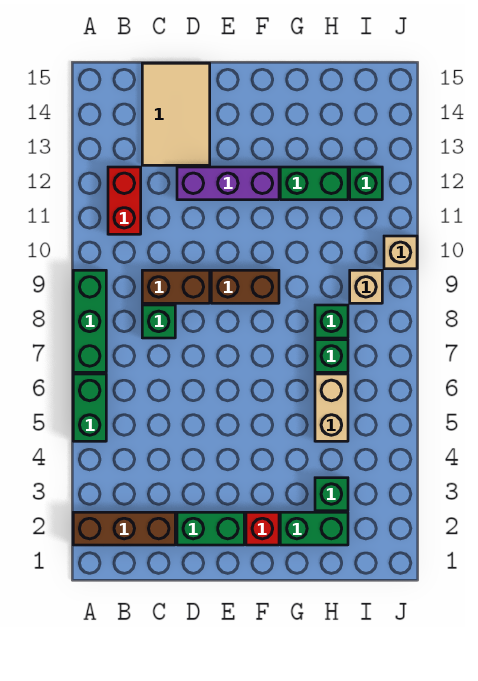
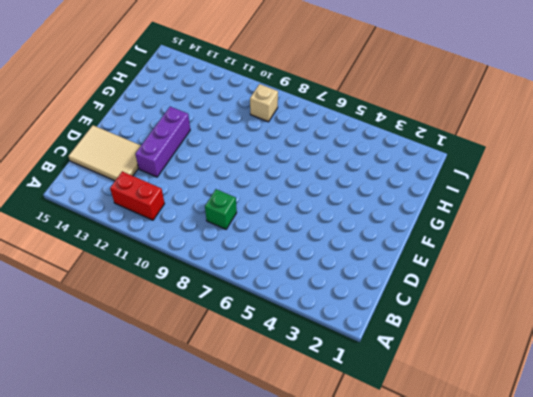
none -> brown 1x3 brick [73,512,175,545]
none -> green 1x2 brick [73,374,106,441]
none -> green 1x3 brick [73,270,106,372]

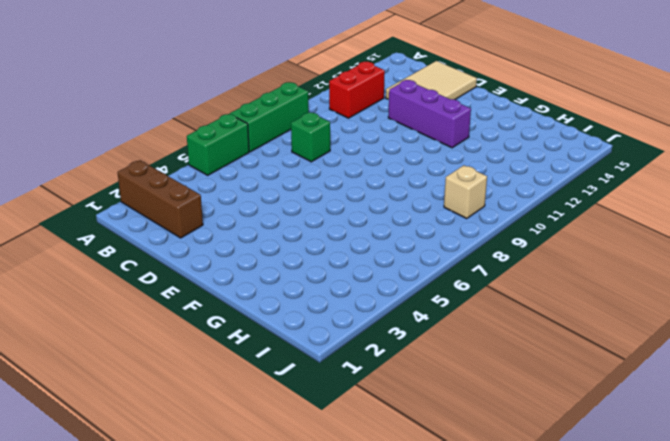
none -> brown 1x2 brick [142,270,210,303]
none -> green 1x2 brick [177,512,244,545]
none -> brown 1x2 brick [211,270,279,303]

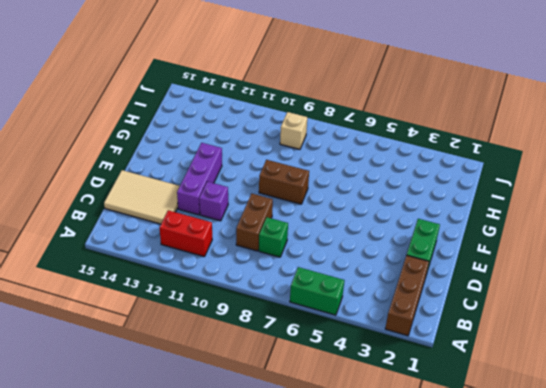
purple 1x1 brick [199,182,228,221] -> none
brown 1x2 brick [259,160,309,204] -> brown 1x2 brick turned to [211,270,279,303]
none -> green 1x3 brick [73,270,106,372]
none -> red 1x1 brick [246,512,279,545]
none -> green 1x2 brick [280,512,348,545]

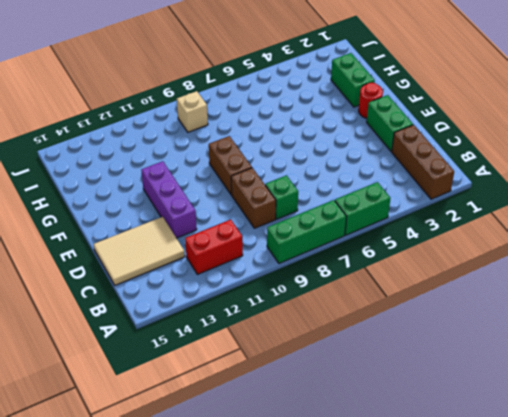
red 1x1 round brick [359,83,383,118] -> red 1x1 brick [246,512,279,545]
none -> green 1x2 brick [280,167,348,200]
none -> green 1x1 brick [315,478,348,511]
none -> tan 1x2 brick [315,374,348,441]

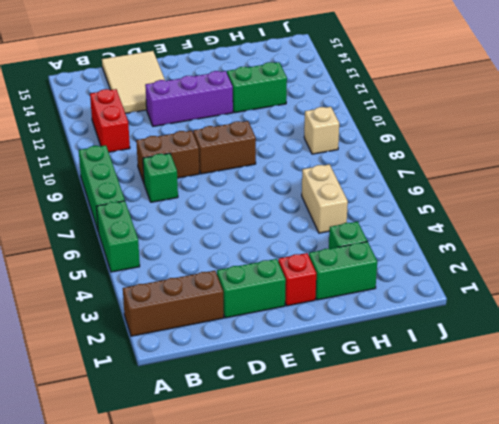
none -> green 1x1 brick [315,340,348,372]
none -> green 1x1 brick [315,305,348,338]
none -> green 1x1 brick [350,167,382,200]

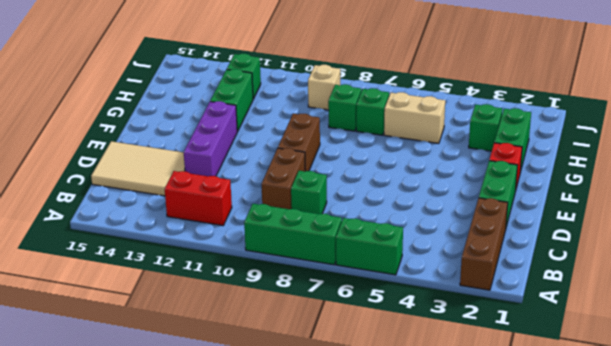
none -> tan 1x1 brick [384,236,417,269]

